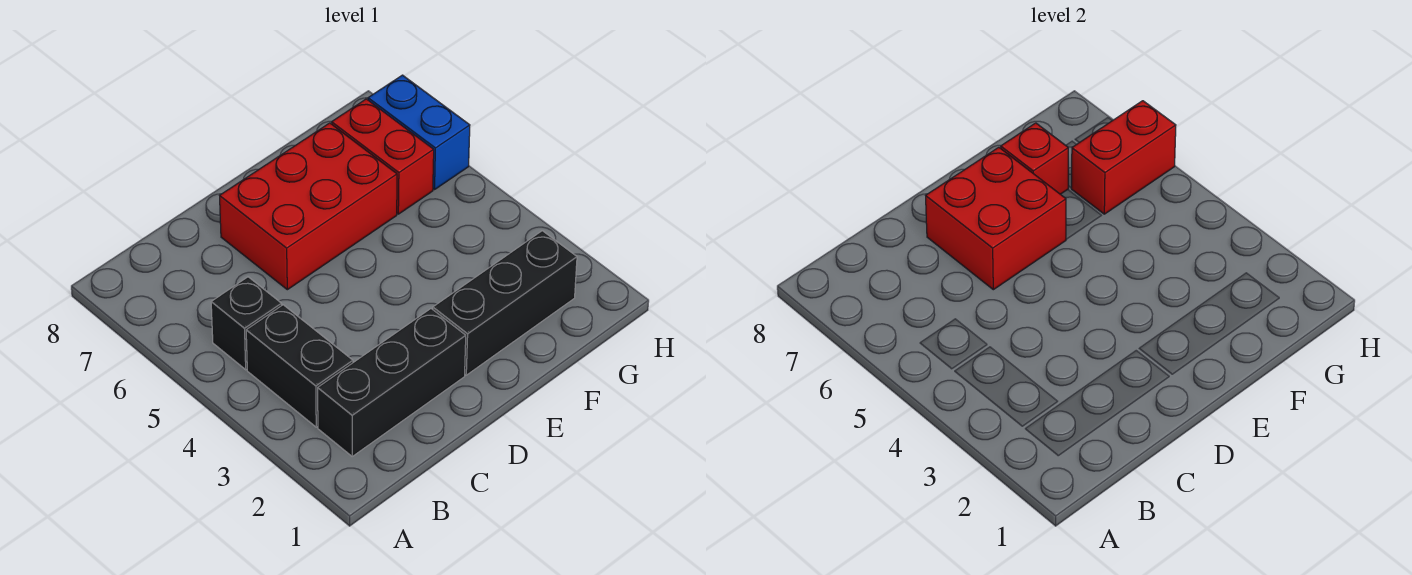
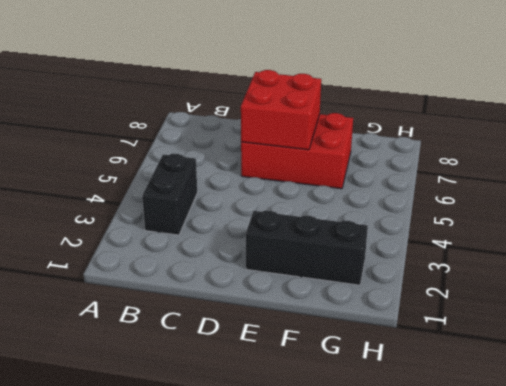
none -> black 1x3 brick [318,309,466,456]
none -> black 1x1 brick [211,277,282,370]

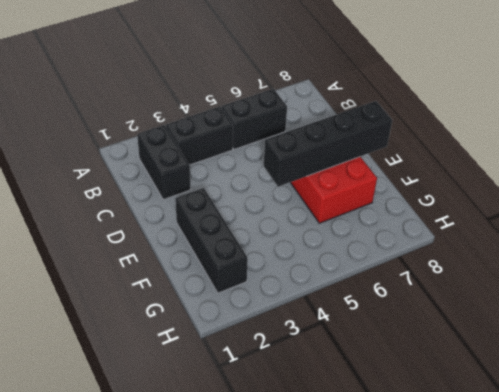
black 1x2 brick [137,125,191,200] -> black 1x3 brick [318,309,466,456]
black 1x2 brick [222,89,287,149] -> black 1x1 brick [211,277,282,370]
black 1x4 brick [264,101,392,187] -> red 2x2 brick [926,147,1066,290]
none -> red 1x2 brick [332,99,434,214]
none -> blue 1x2 brick [368,75,470,190]

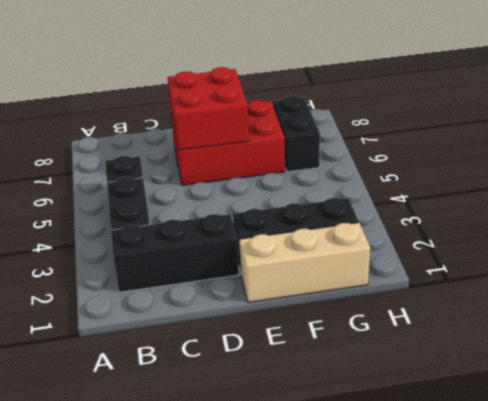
tan 1x3 brick [239,223,370,302] -> none
black 1x2 brick [273,96,320,172] -> red 1x2 brick [332,99,434,214]
none -> blue 1x2 brick [368,75,470,190]
none -> red 1x1 brick [1001,123,1068,194]

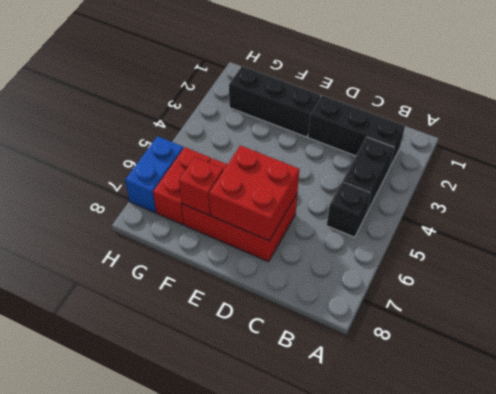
none -> red 1x2 brick [1072,101,1176,214]

